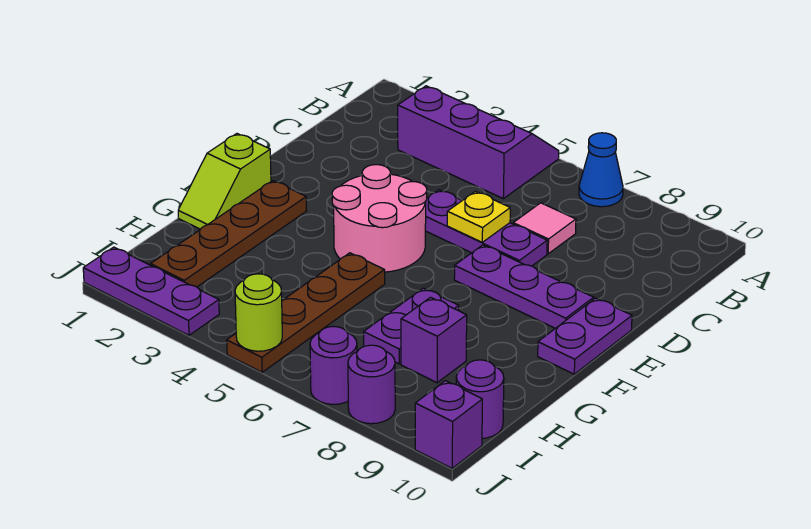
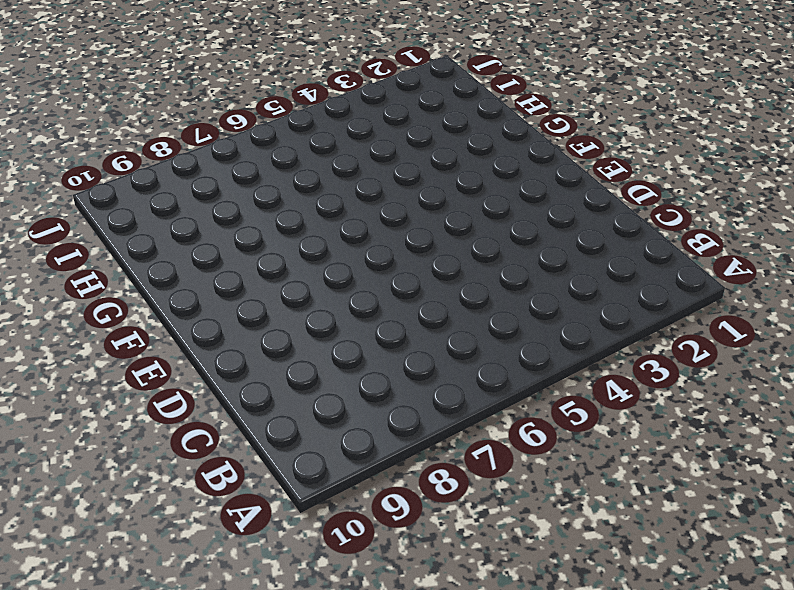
none -> purple 2x3 slope [398,86,559,199]
none -> blue 1x1 cone [579,133,623,207]
none -> pink 1x1 tile [513,203,576,254]

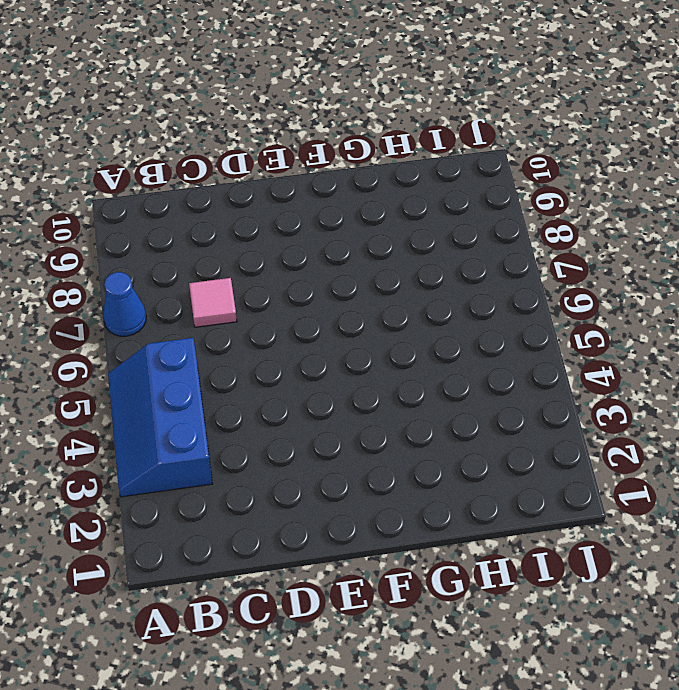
blue 2x3 slope [108,338,213,497] -> purple 2x3 slope [398,86,559,199]
none -> purple 1x3 plate [425,190,547,266]
none -> pink 2x2 round brick [332,165,427,272]
none -> purple 1x3 plate [454,245,594,328]

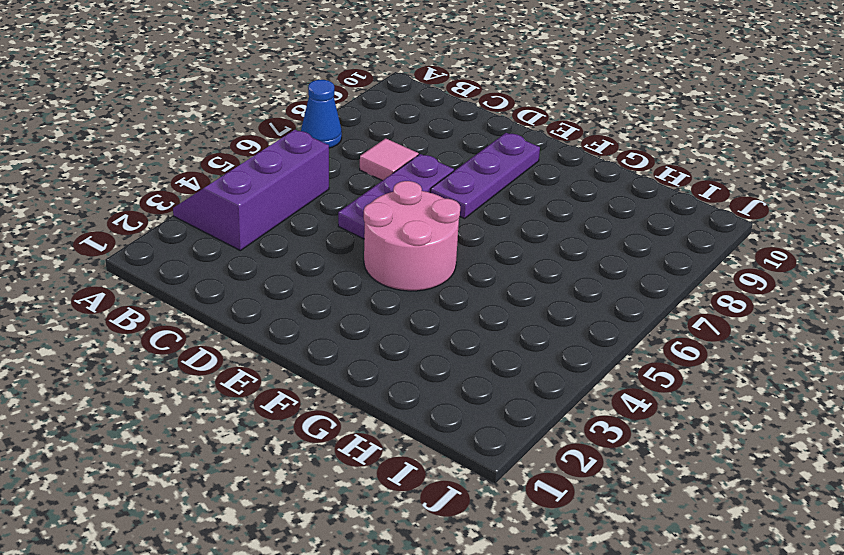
none -> purple 1x2 plate [538,298,632,374]
none -> lime 1x2 slope [178,134,271,229]
none -> brown 1x4 plate [151,181,306,287]

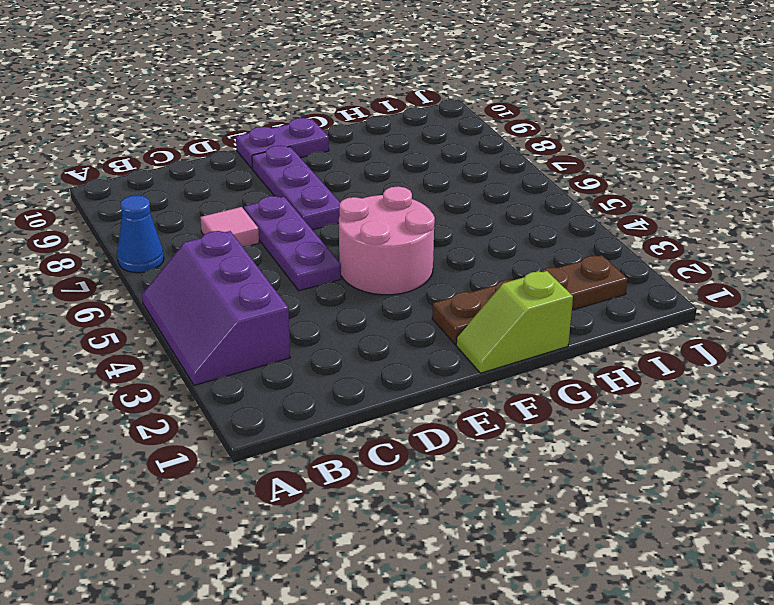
lime 1x2 slope [456,271,573,373] -> lime 1x2 slope turned to [178,134,271,229]
none -> brown 1x4 plate [227,253,385,372]
none -> purple 1x2 plate [364,288,459,364]
none -> purple 1x1 brick [401,297,467,383]

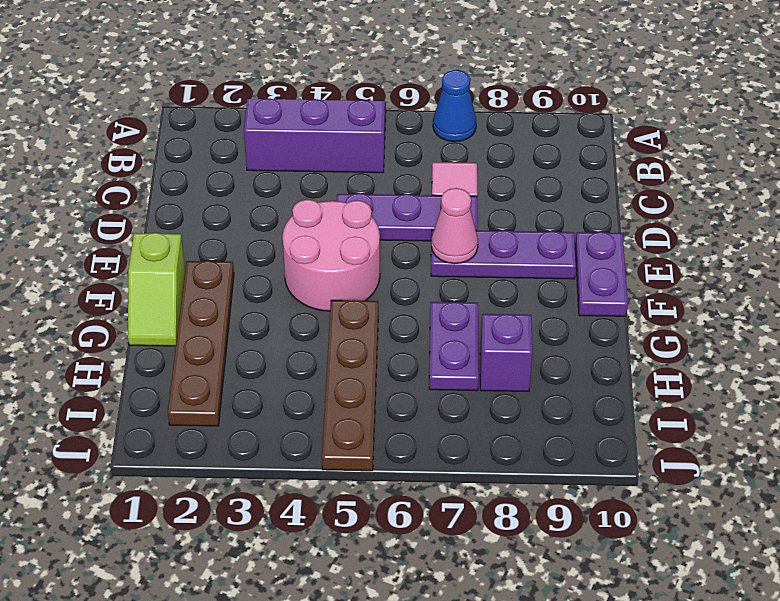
pink 1x1 cone [431,188,478,264] -> none
none -> purple 1x1 round brick [456,360,504,438]
none -> purple 1x3 plate [83,247,219,335]
none -> purple 1x1 round brick [310,326,357,404]

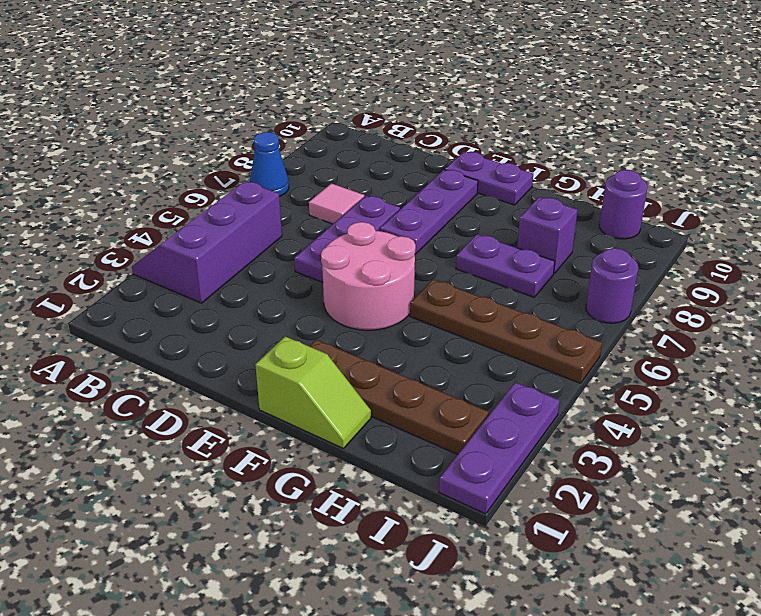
none -> purple 1x1 round brick [348,345,395,424]
none -> purple 1x1 brick [415,381,482,468]
none -> yellow 1x1 plate [447,191,510,242]

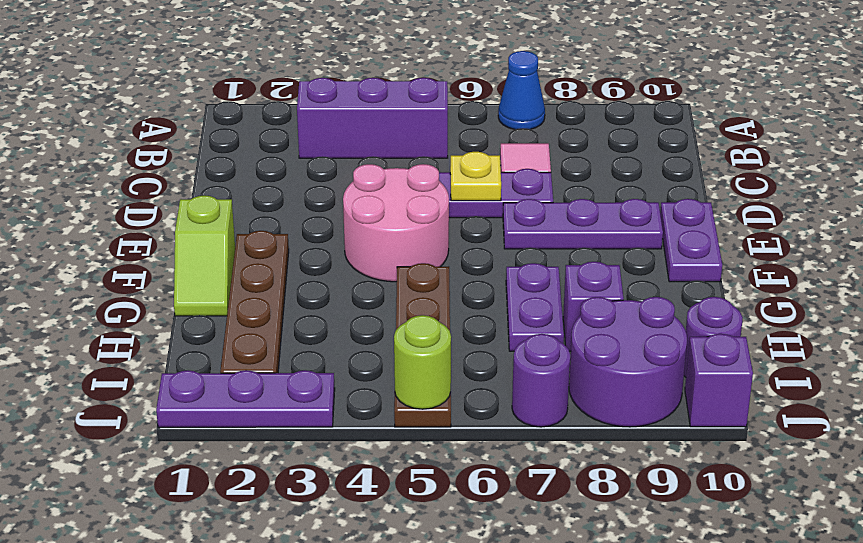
purple 2x2 round brick [569,297,687,427] -> purple 1x1 round brick [348,345,395,424]

